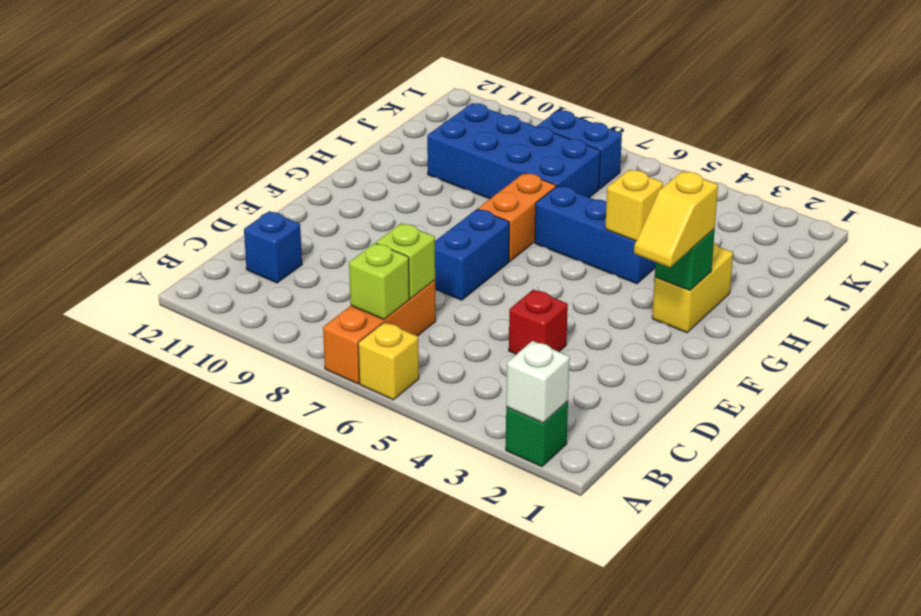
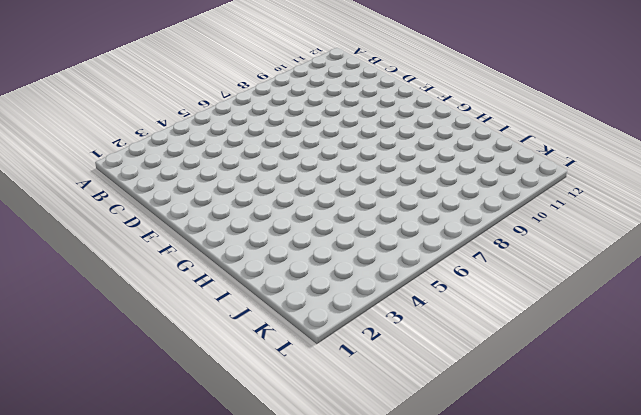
none -> green 1x1 brick [506,401,568,467]
none -> yellow 1x1 brick [358,322,419,400]
none -> orange 1x3 brick [323,280,436,384]

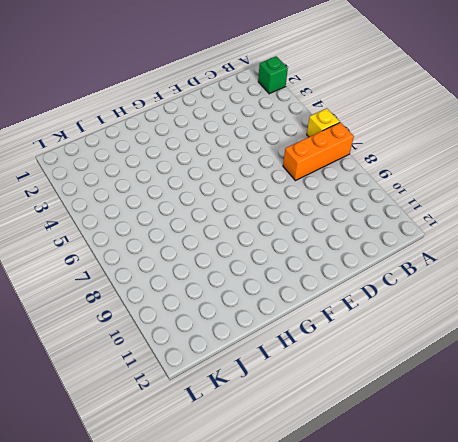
none -> blue 1x1 brick [244,211,302,283]
none -> red 1x1 brick [509,290,568,354]
none -> blue 1x2 brick [435,209,509,300]

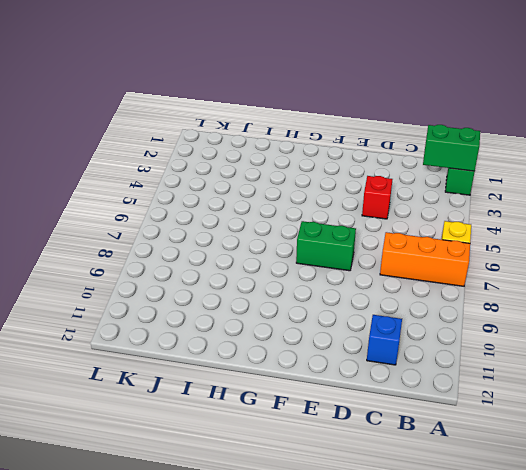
green 1x2 brick [423,125,480,171] -> white 1x1 brick [506,341,570,423]
green 1x2 brick [296,221,356,271] -> blue 1x2 brick [435,209,509,300]
none -> yellow 1x2 brick [652,243,733,333]
none -> orange 1x2 brick [478,173,556,261]
none -> blue 1x3 brick [535,186,656,284]

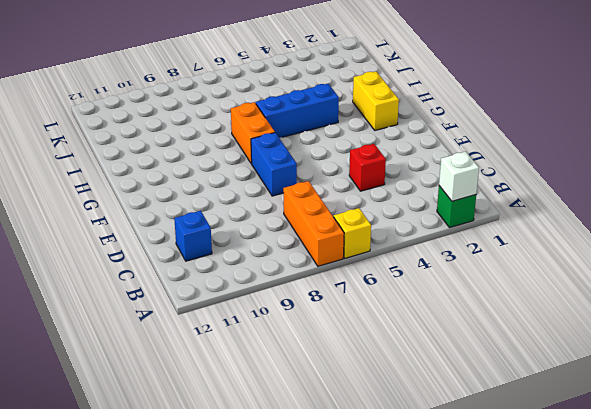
none -> blue 2x4 brick [427,103,600,199]
none -> blue 1x2 brick [537,110,622,189]
none -> lime 1x1 brick [349,243,409,320]

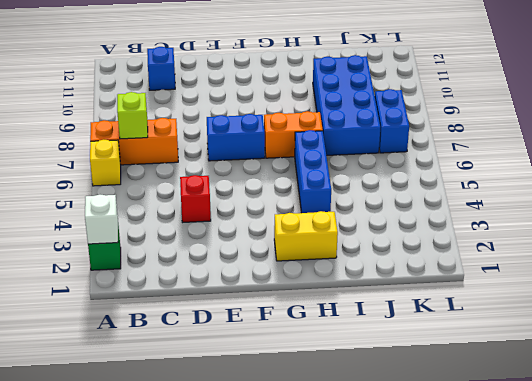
none -> lime 1x1 brick [376,223,435,299]
none -> green 1x1 brick [655,229,715,291]
none -> yellow 1x1 brick [605,170,663,241]

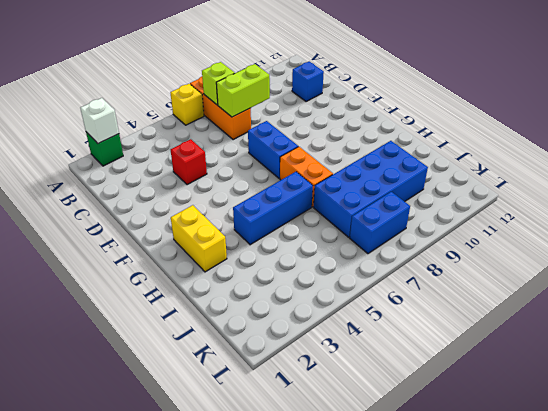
lime 1x2 brick [216,64,270,117] -> lime 1x1 brick [376,223,435,299]
none -> green 1x1 brick [655,229,715,291]
none -> yellow 1x1 brick [605,170,663,241]
none -> yellow 1x2 slope [634,171,718,267]

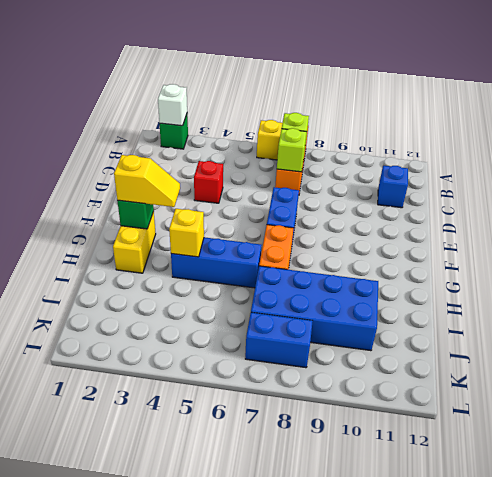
yellow 1x2 slope [114,155,180,207] -> yellow 1x2 slope turned to [634,171,718,267]

